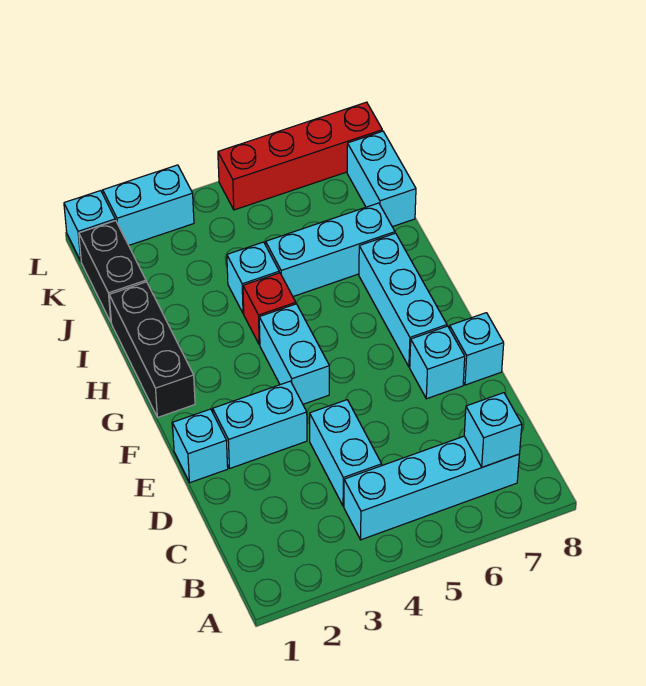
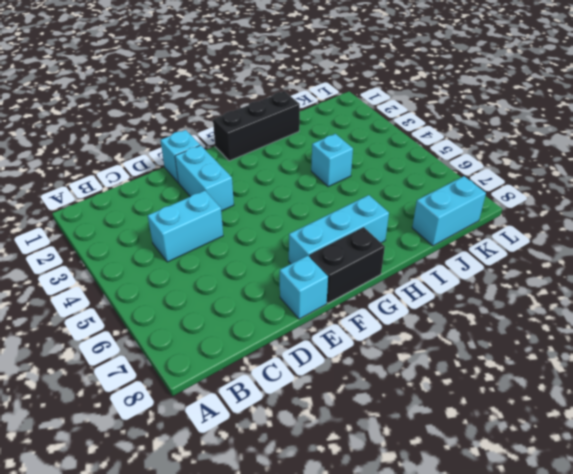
black 1x2 brick [309,227,385,303] -> black 1x2 brick moved to [79,221,146,322]
none -> cyan 1x4 brick [344,436,519,540]
none -> cyan 1x1 brick [410,326,465,399]
none -> cyan 1x2 brick [259,304,329,404]

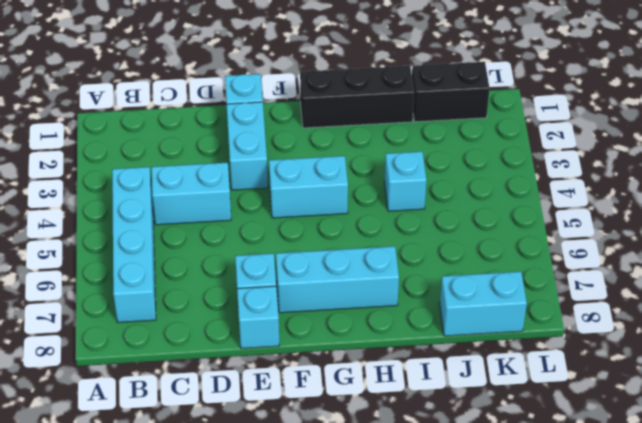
none -> red 1x1 brick [243,273,296,345]
none -> cyan 1x3 brick [266,203,395,296]
none -> cyan 1x1 brick [64,191,115,261]

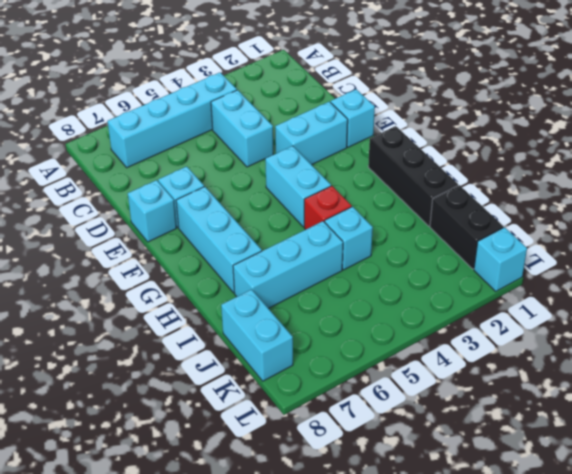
none -> cyan 1x2 brick [103,165,194,245]
none -> red 1x4 brick [218,102,382,210]
none -> cyan 1x1 brick [464,393,522,467]

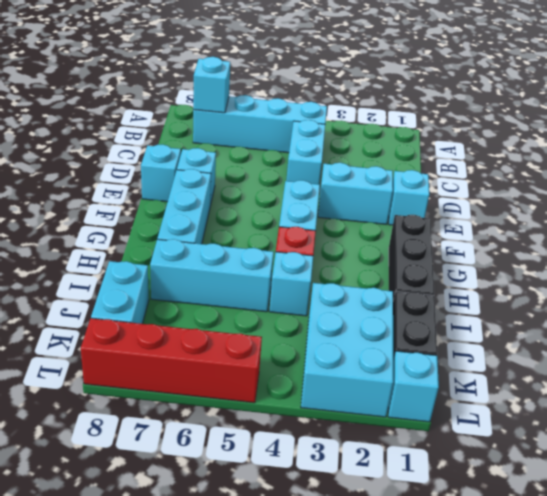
cyan 2x3 brick [301,283,393,417] -> cyan 1x2 brick [103,165,194,245]

